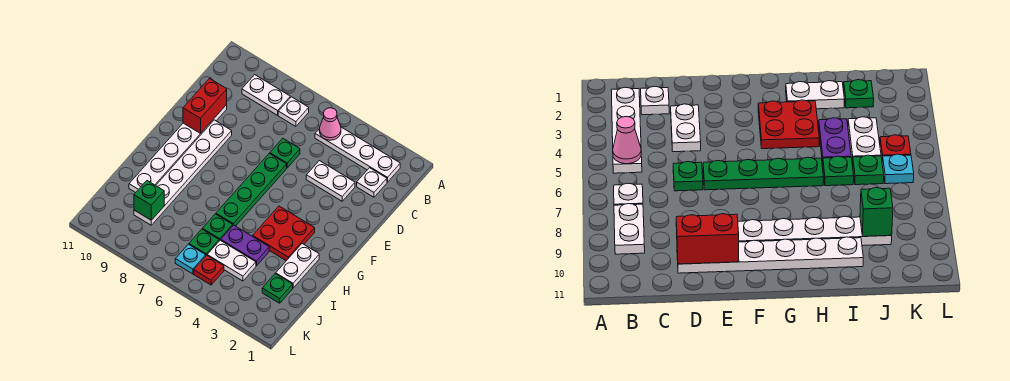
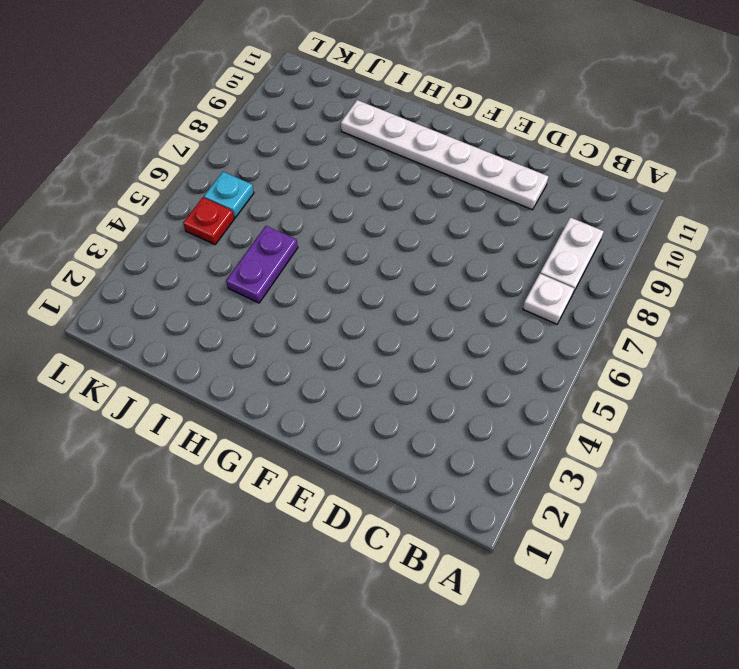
none -> white 1x4 plate [315,127,400,182]
none -> white 1x1 plate [357,168,387,197]
none -> white 1x2 plate [306,161,355,201]

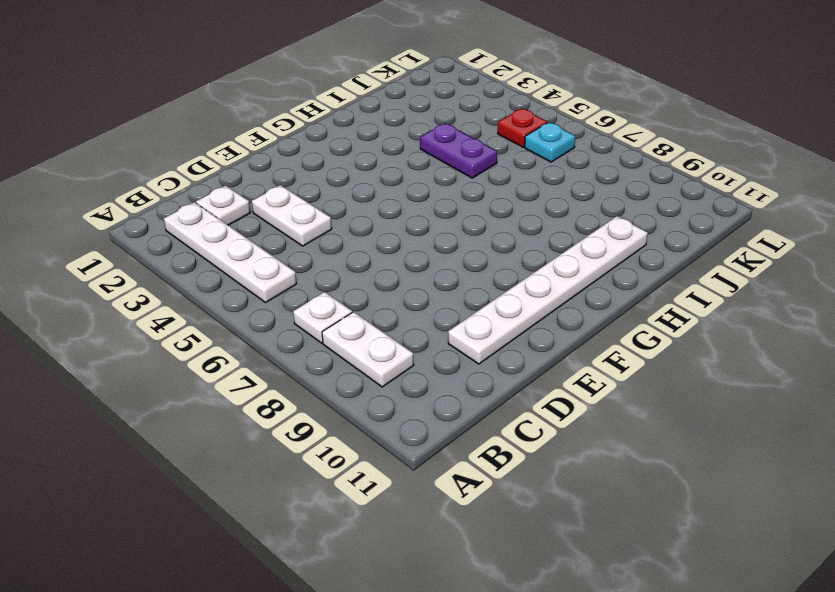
none -> green 1x1 plate [270,138,300,168]
none -> green 1x4 plate [216,153,287,226]
none -> white 1x6 plate [134,120,232,225]

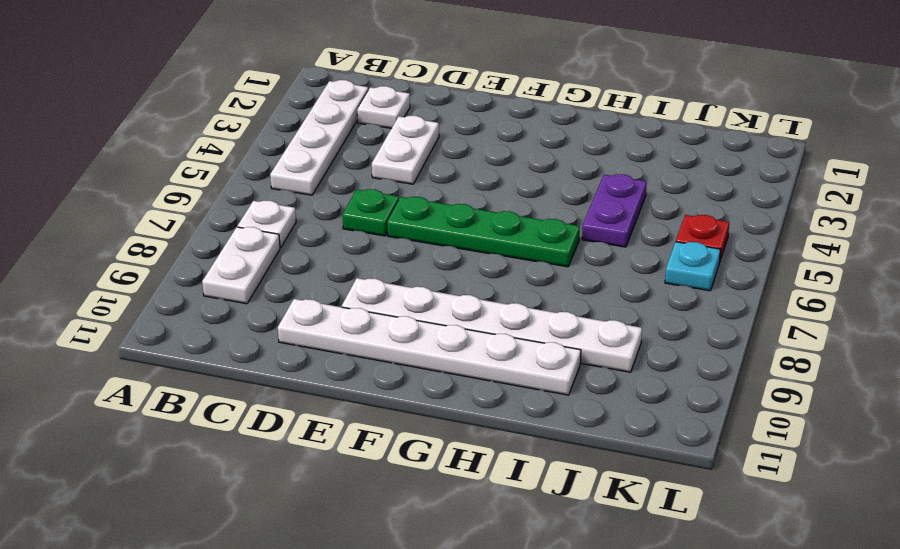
none -> red 2x2 plate [253,206,315,261]
none -> white 1x2 plate [276,244,319,288]
none -> green 1x1 plate [203,214,233,241]

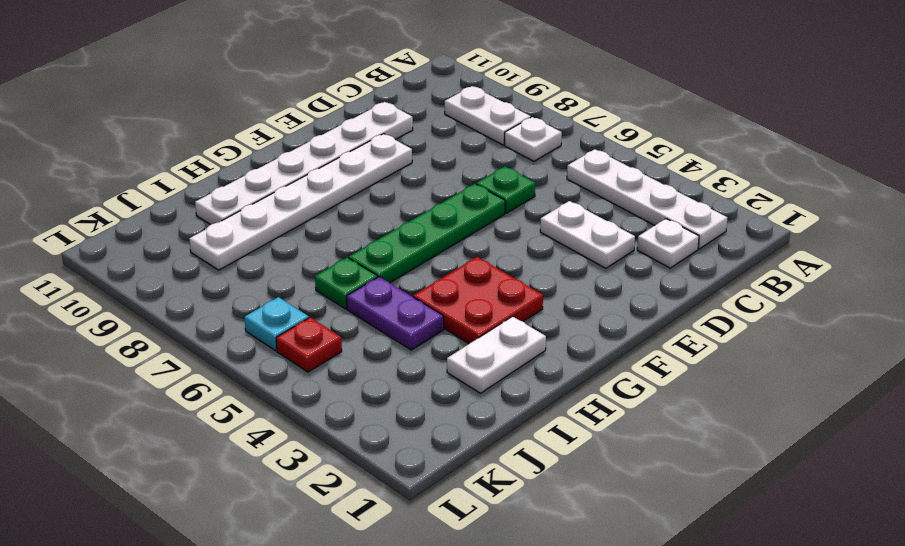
none -> green 1x1 plate [262,274,293,303]
none -> white 1x2 plate [207,240,256,281]
none -> green 1x1 plate [189,229,219,255]

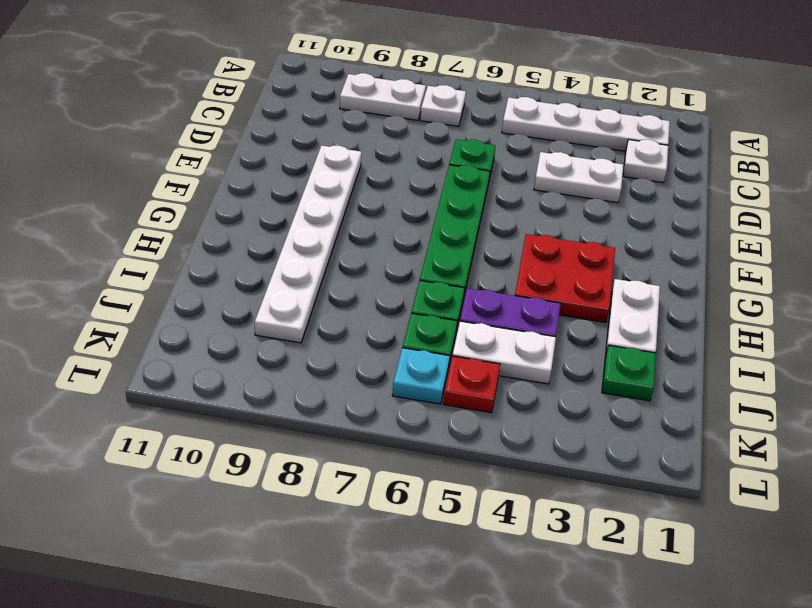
none -> white 1x6 plate [129,105,227,193]
none -> pink 1x1 cone [319,108,341,140]
none -> red 1x2 brick [183,78,227,134]

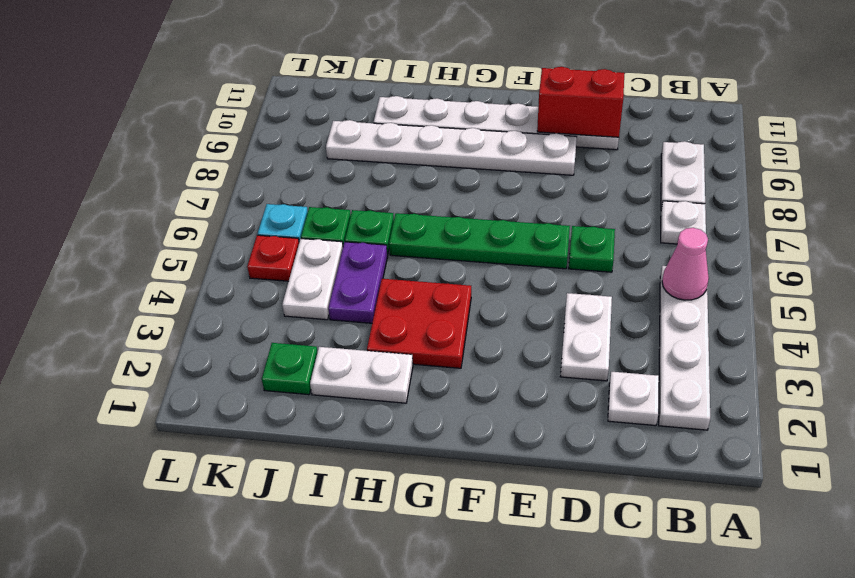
none -> green 1x1 brick [134,181,164,220]

